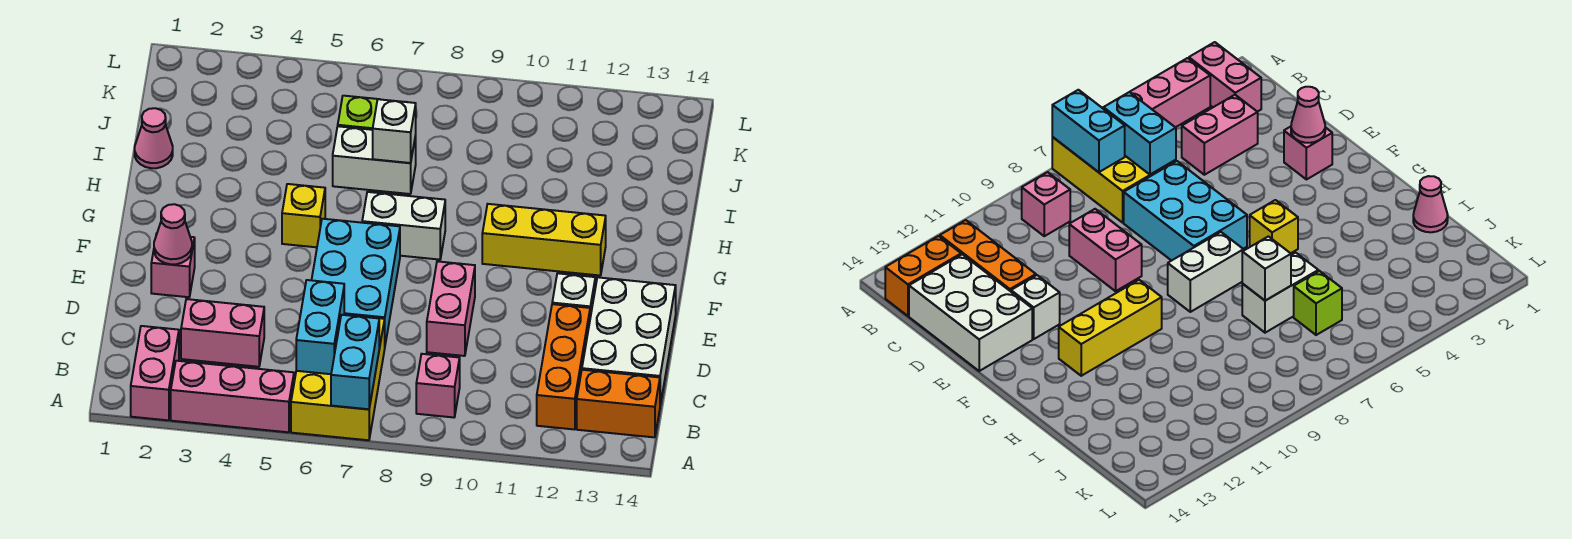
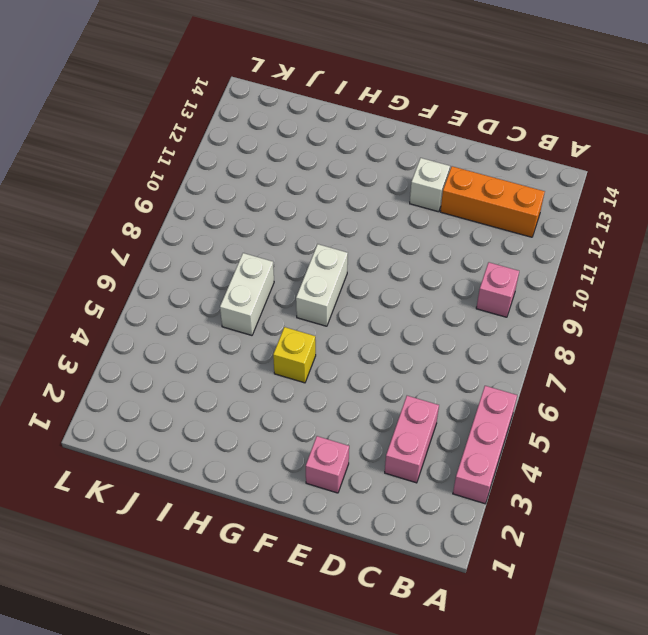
none -> pink 1x2 brick [131,326,179,420]
none -> yellow 2x3 brick [291,315,385,440]
none -> orange 1x2 brick [577,370,660,437]

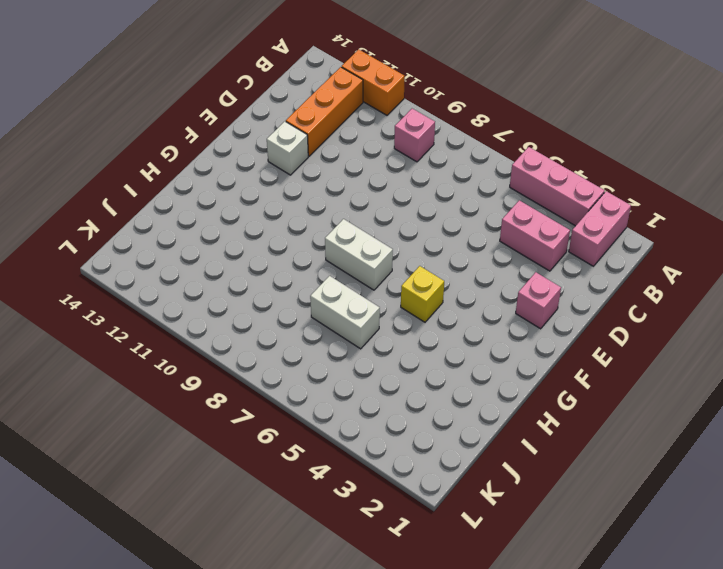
orange 1x2 brick [342,49,405,115] -> orange 1x2 brick moved to [577,370,660,437]
none -> yellow 2x3 brick [291,315,385,440]
none -> white 2x3 brick [582,277,676,405]
none -> cyan 2x3 brick [312,219,400,344]

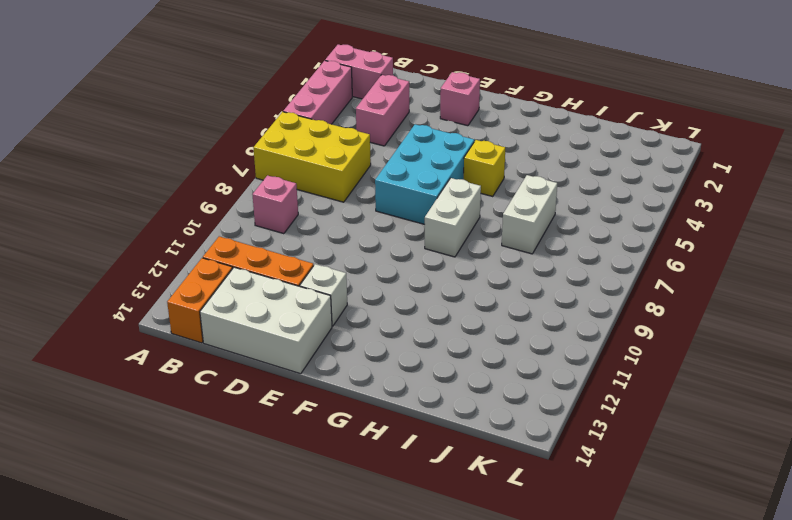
cyan 2x3 brick [375,124,474,224] -> cyan 2x3 brick turned to [312,219,400,344]
none -> pink 1x2 brick [427,261,475,356]
none -> yellow 1x3 brick [482,204,606,276]
none -> pink 1x1 cone [135,108,173,168]

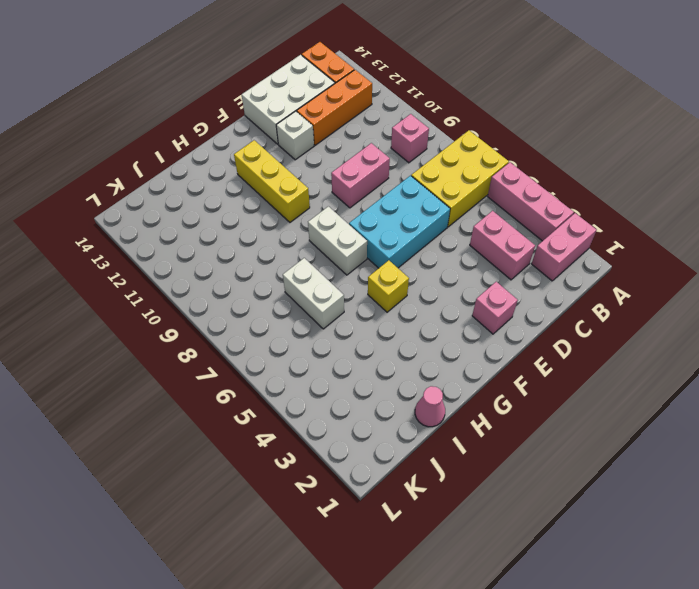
none -> lime 1x1 brick [338,96,378,130]
none -> cyan 1x2 brick [331,315,379,409]
none -> cyan 1x2 brick [296,280,344,374]

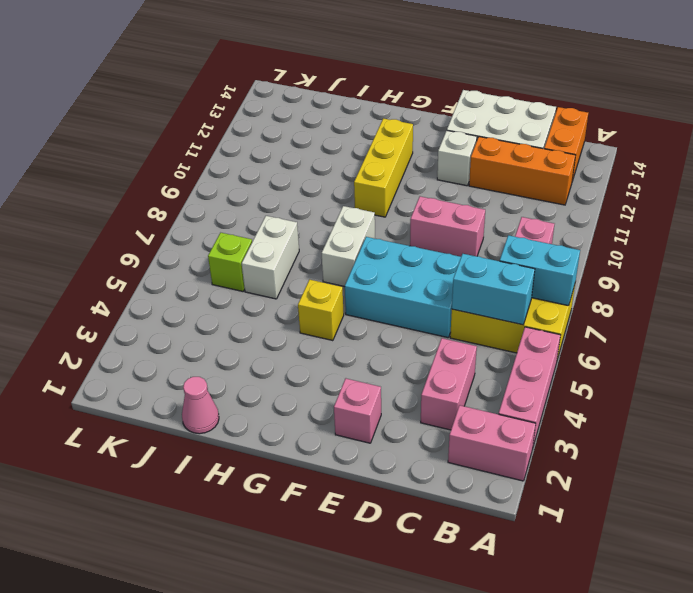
none -> pink 1x1 cone [154,204,192,264]
none -> white 1x1 brick [373,99,416,163]

